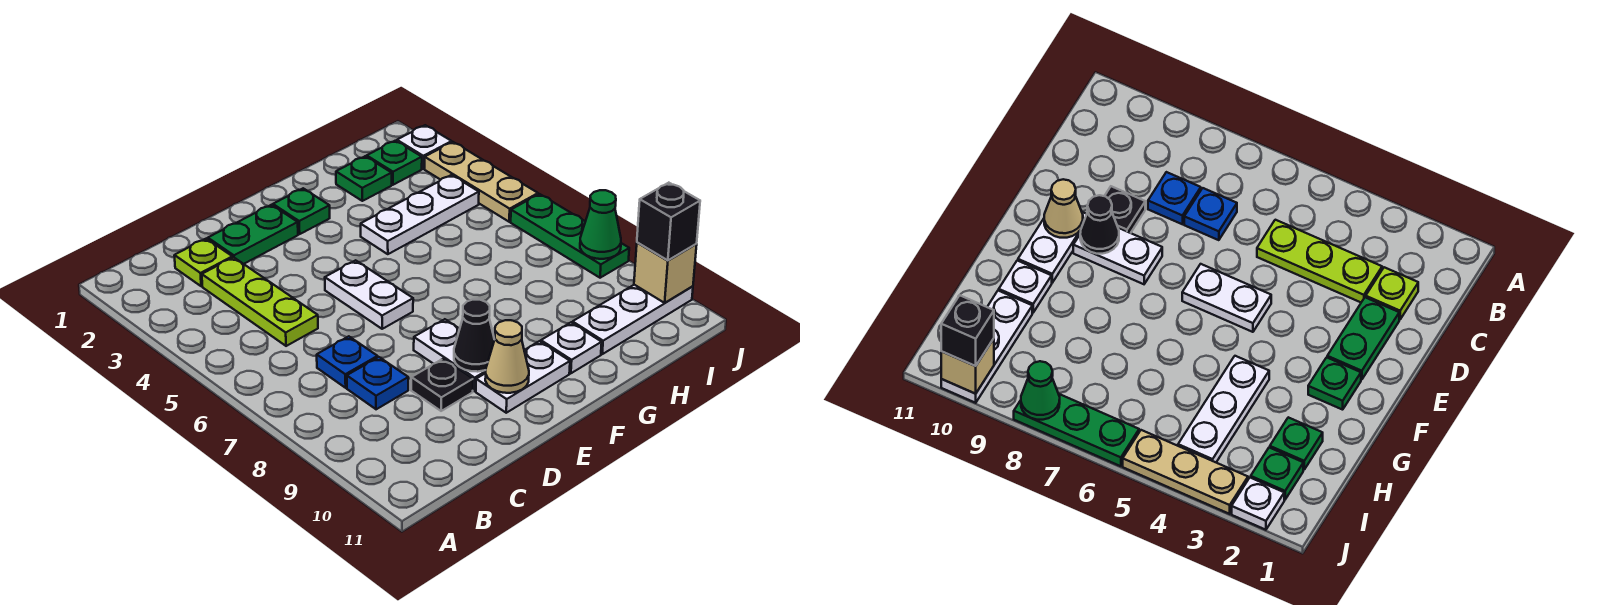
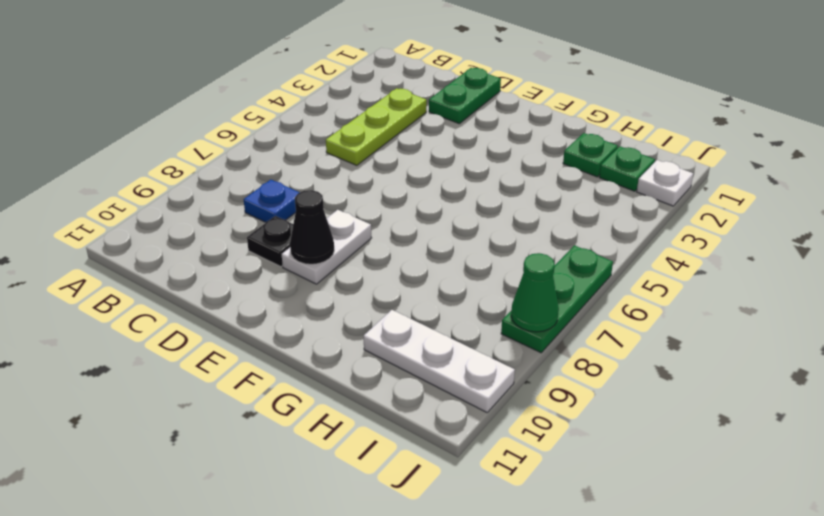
green 1x2 plate [429,68,501,124] -> green 1x2 plate turned to [208,205,298,264]
none -> lime 1x1 plate [174,239,232,286]
none -> blue 1x1 plate [317,336,378,388]
none -> white 1x2 plate [325,260,413,329]

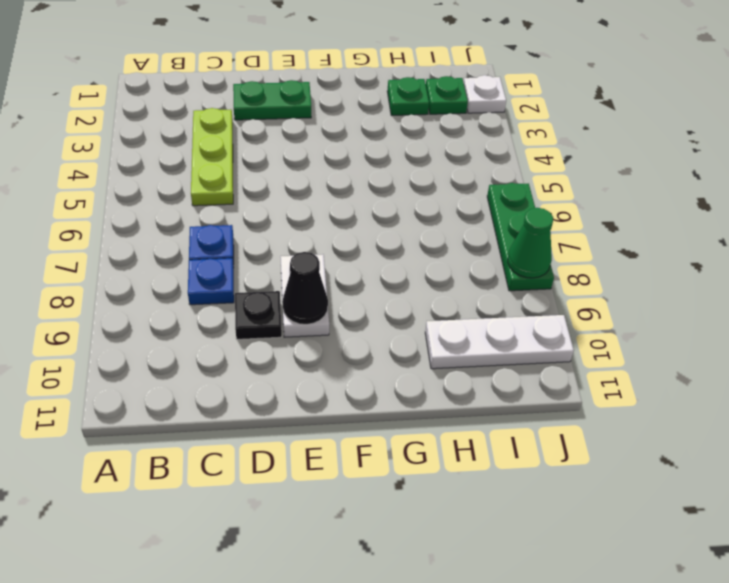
none -> lime 1x1 plate [174,239,232,286]
none -> white 1x2 plate [325,260,413,329]
none -> white 1x2 plate [476,341,570,413]

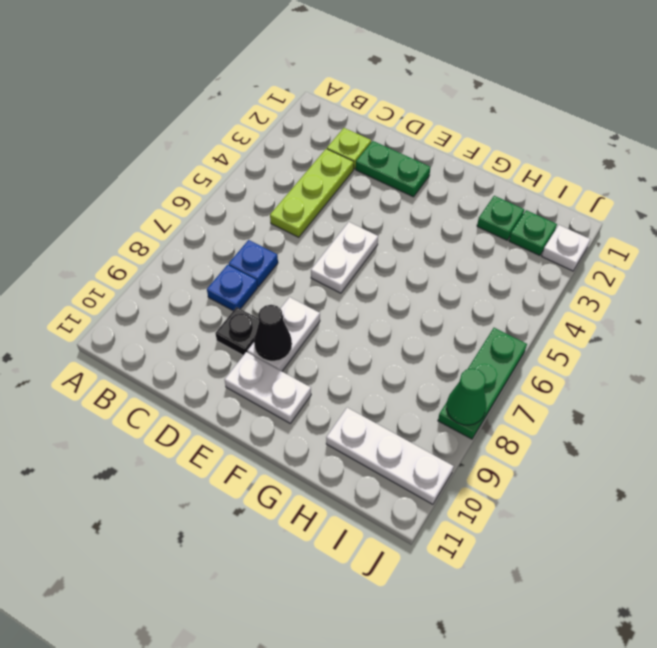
none -> green 1x1 plate [273,188,330,234]
none -> white 1x3 plate [361,175,479,254]
none -> white 1x1 plate [541,323,602,373]

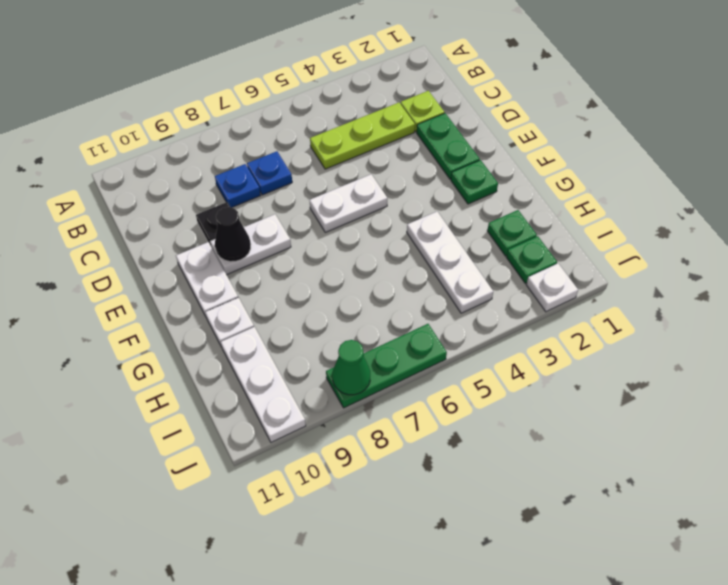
none -> tan 1x3 plate [425,142,538,222]
none -> tan 1x1 cone [485,320,529,393]
none -> tan 1x1 brick [634,242,697,303]

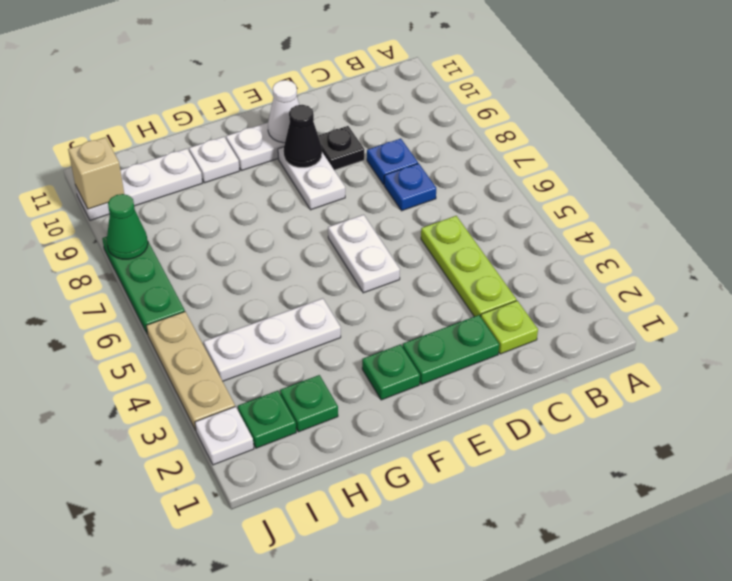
white 1x1 cone [268,80,299,143] -> tan 1x1 cone [485,320,529,393]
none -> black 1x1 brick [637,183,700,260]

